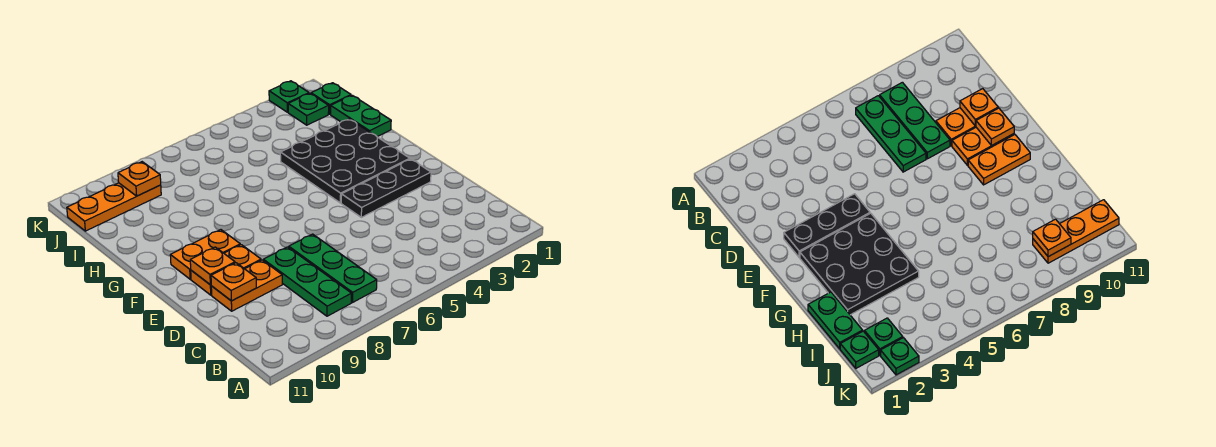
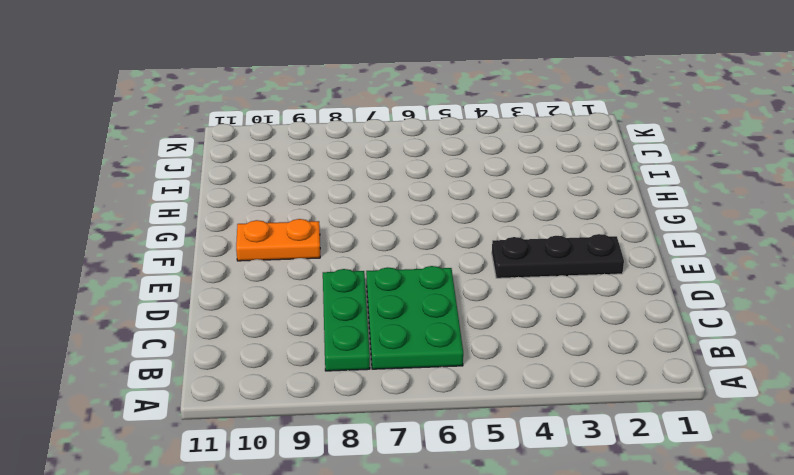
green 2x3 plate [366,266,463,369] -> green 1x3 plate [289,234,377,302]
none -> orange 1x2 plate [211,260,282,311]
none -> orange 1x2 plate [191,245,261,295]
none -> black 3x3 plate [280,119,410,203]

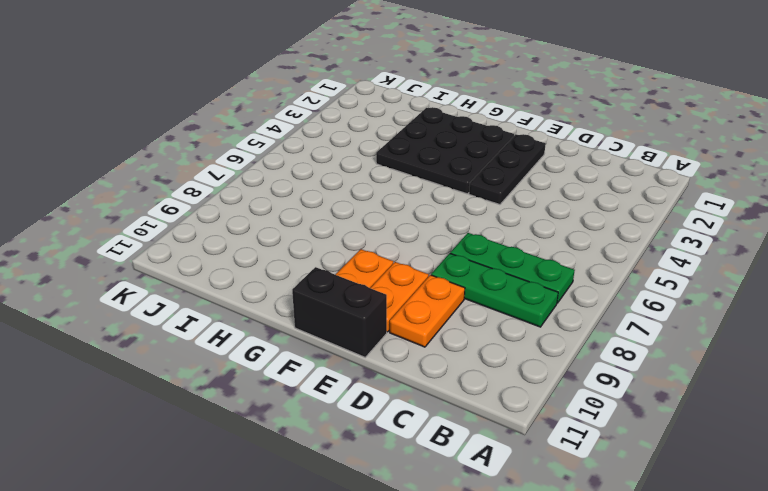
black 1x2 brick [292,267,387,357] -> none
none -> green 1x2 plate [331,95,391,137]
none -> green 1x1 plate [311,83,351,114]
none -> green 1x1 plate [288,93,329,125]

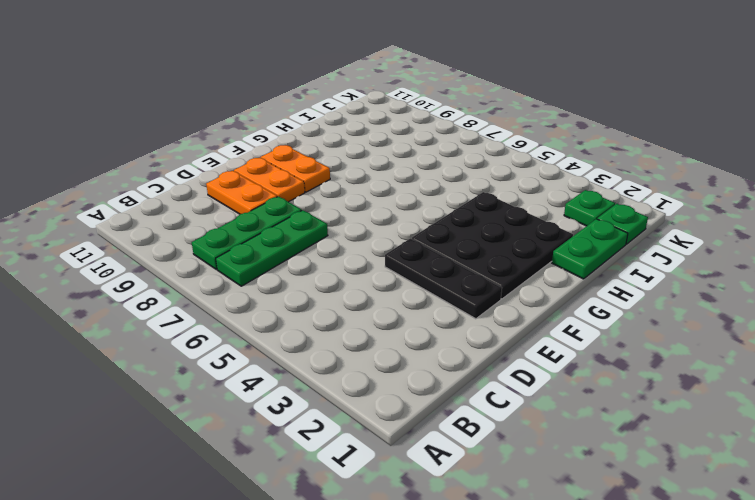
none -> orange 1x3 plate [67,183,161,231]
none -> green 1x1 plate [269,81,309,112]
none -> orange 1x1 plate [211,263,256,301]

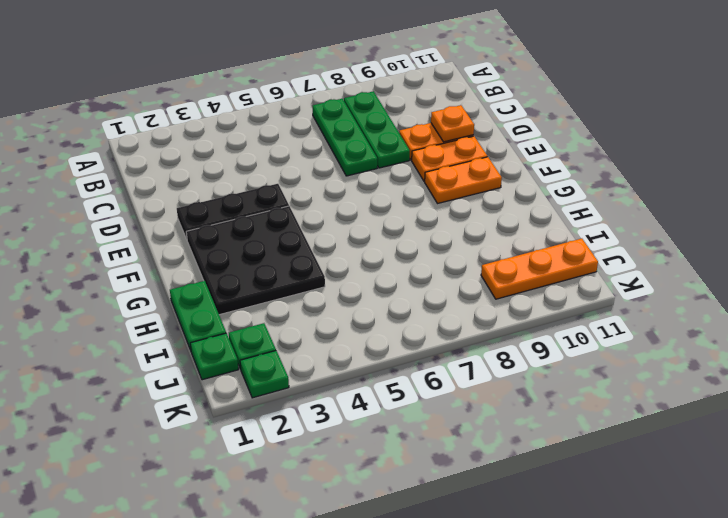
none -> orange 1x1 plate [190,247,235,285]
none -> orange 1x1 plate [118,162,161,196]

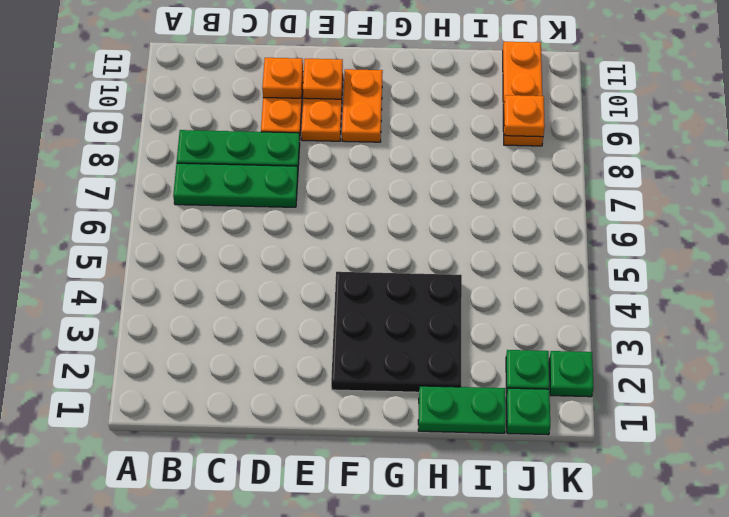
none -> black 1x3 plate [341,159,431,217]

